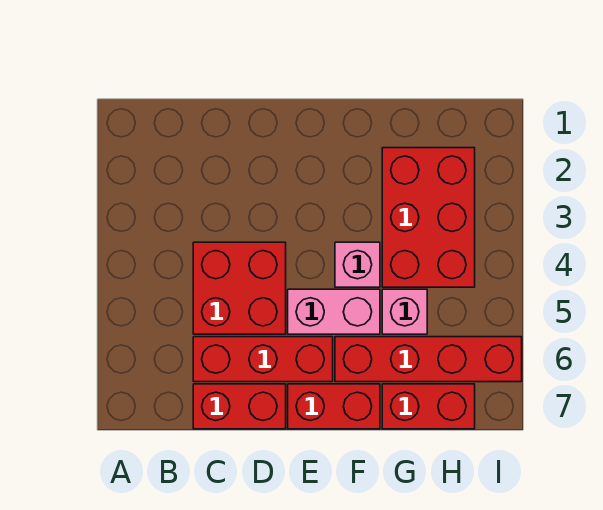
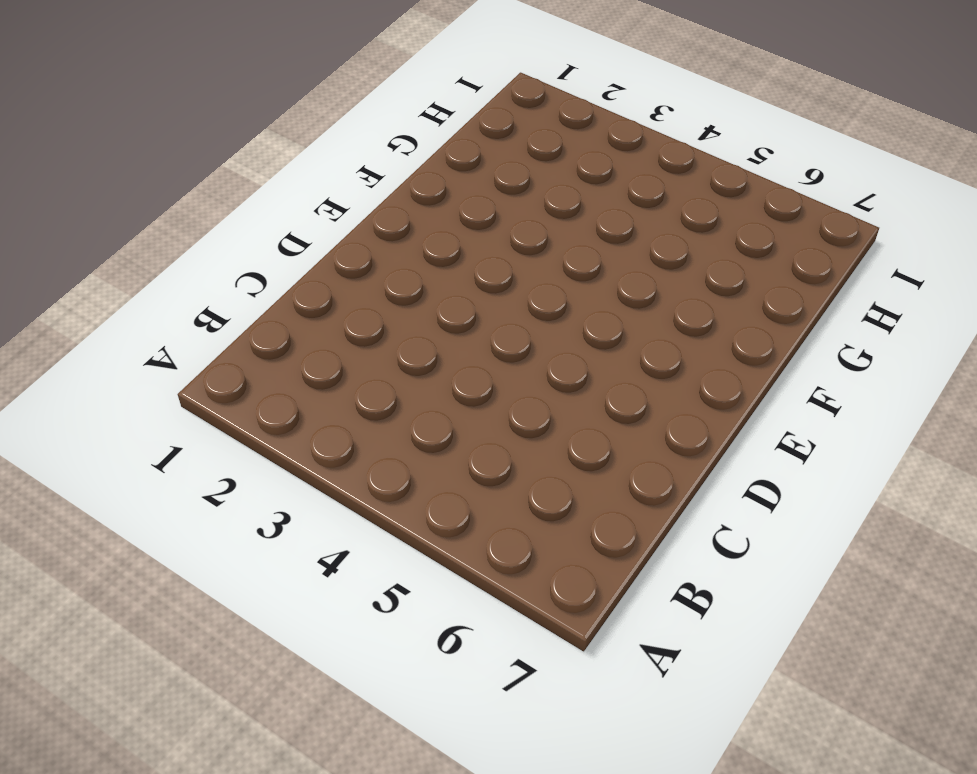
none -> red 2x2 brick [193,242,286,334]
none -> red 1x3 brick [193,337,333,382]

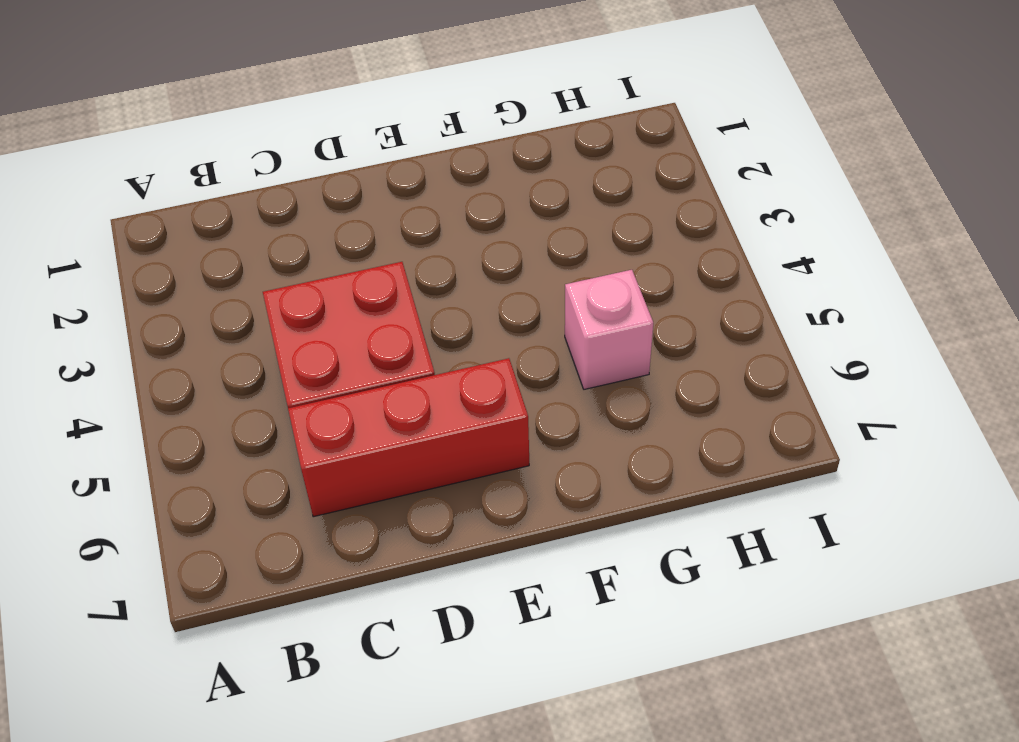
none -> red 1x2 brick [193,384,286,429]
none -> pink 1x2 brick [288,289,380,334]

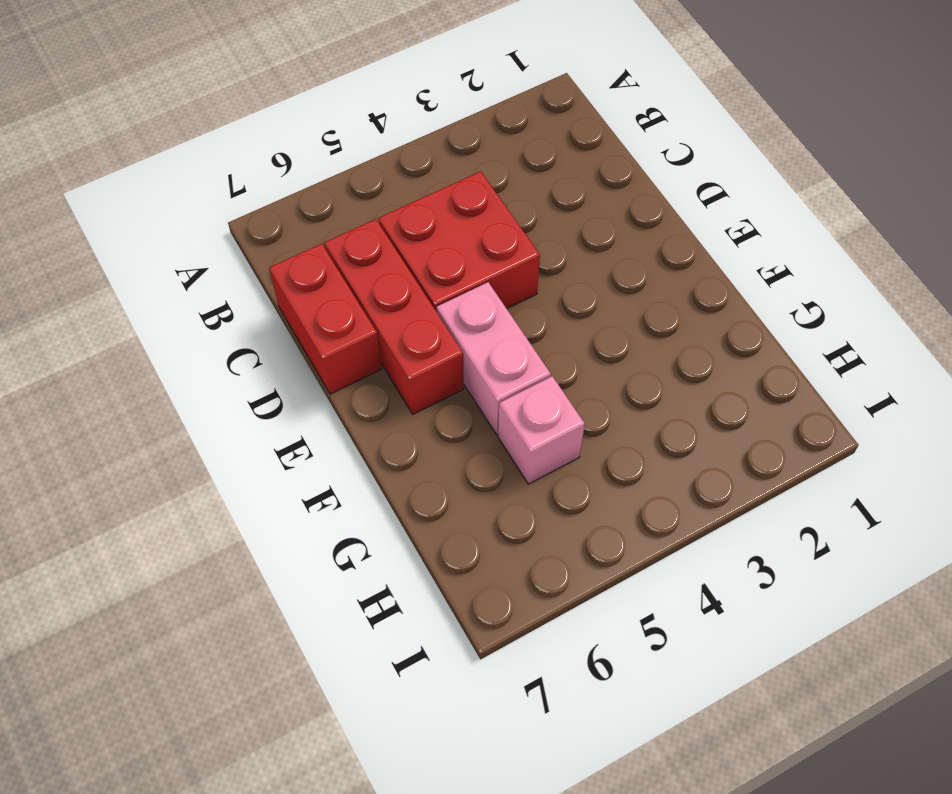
none -> red 1x2 brick [288,384,380,429]
none -> pink 1x1 brick [335,242,380,287]

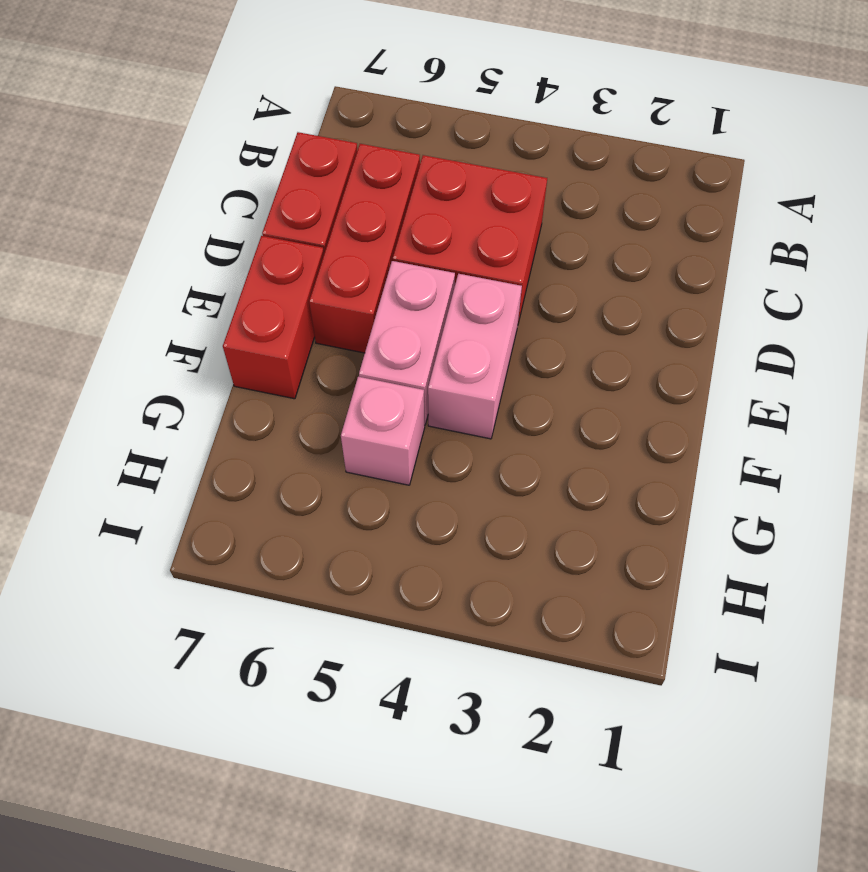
pink 1x2 brick [428,274,522,439] -> pink 1x1 brick [335,242,380,287]
none -> red 1x4 brick [335,337,522,382]
none -> red 2x3 brick [382,148,475,287]

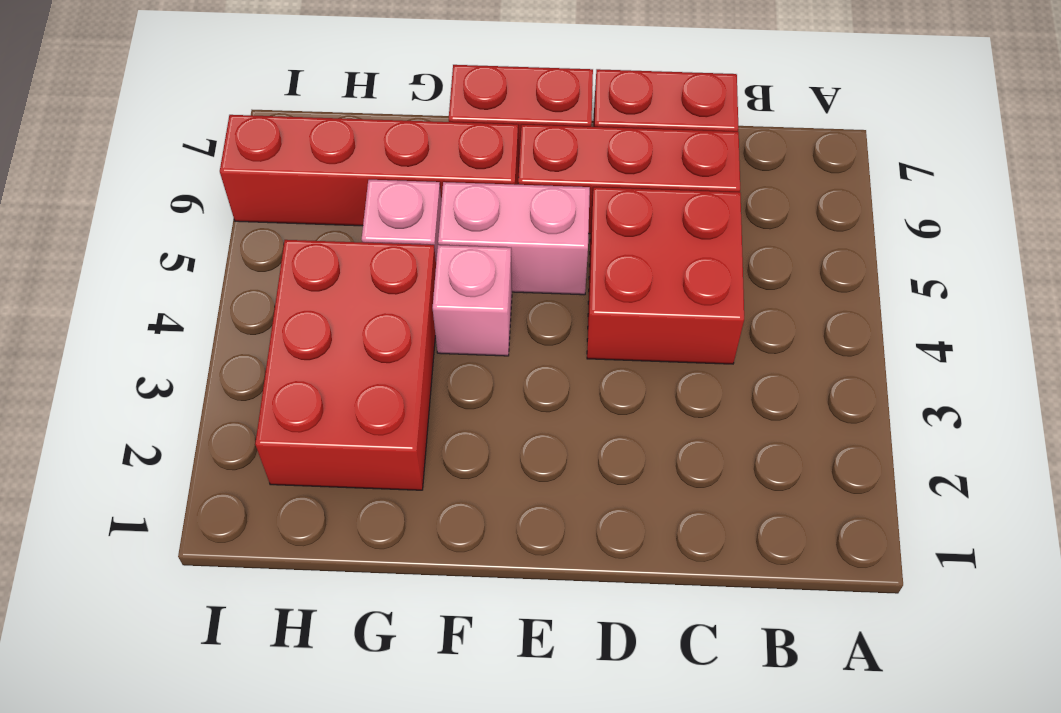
none -> red 1x2 brick [382,384,475,429]

